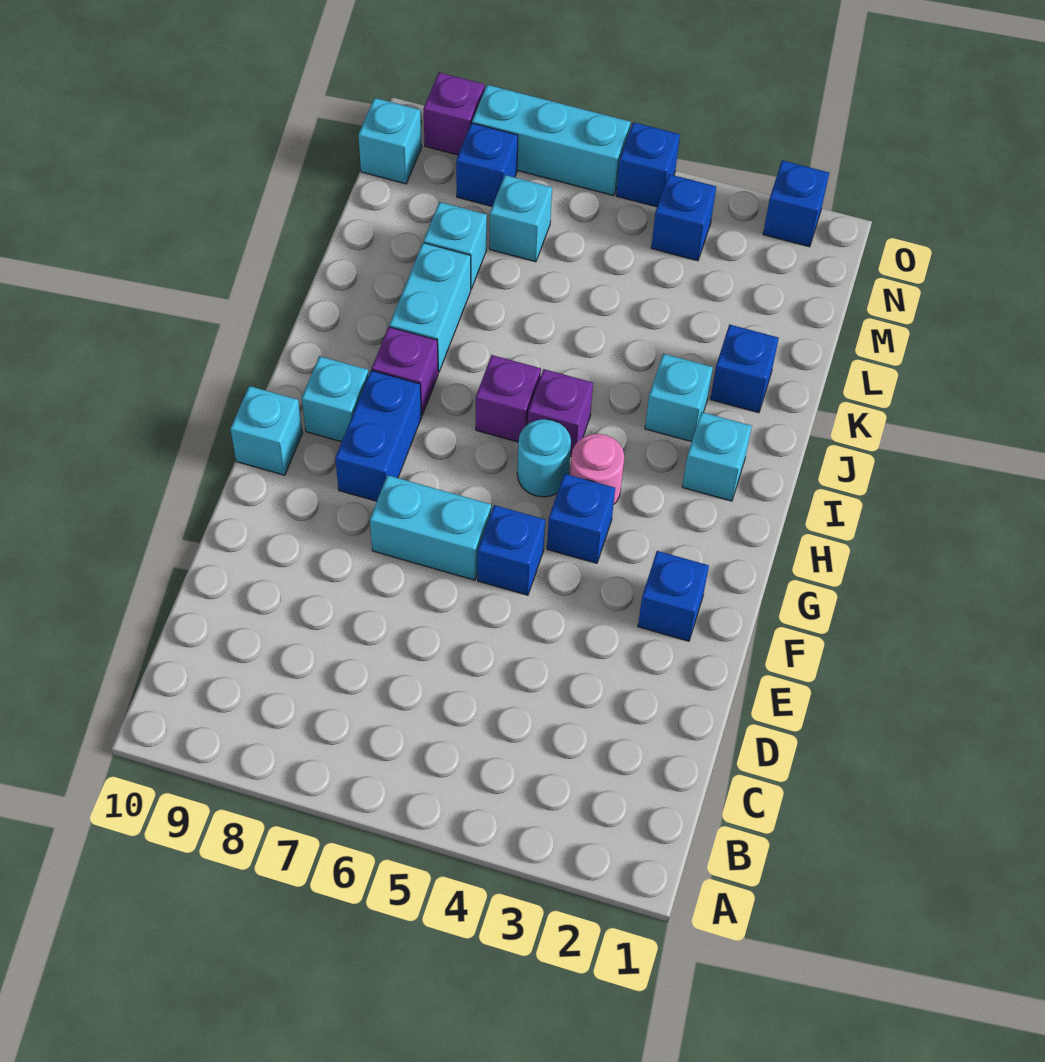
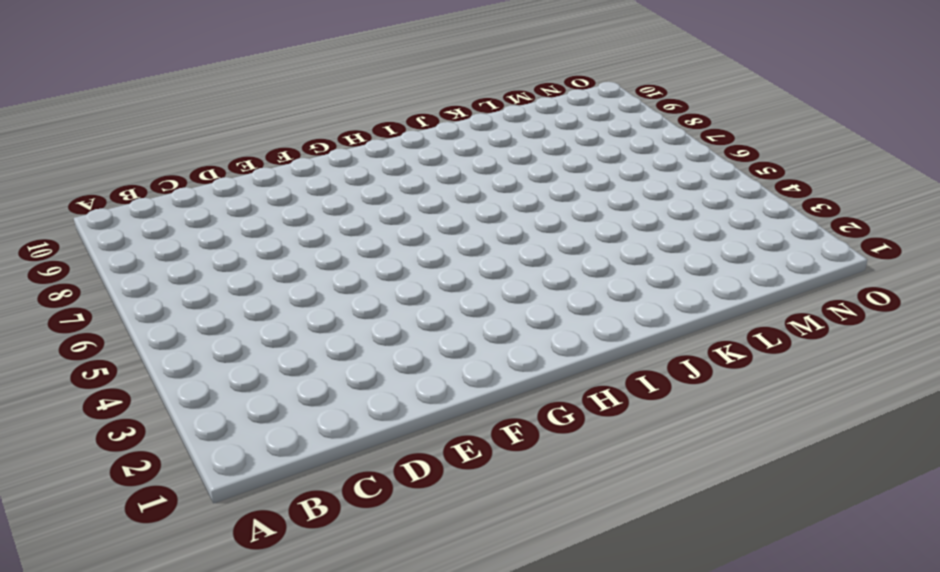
none -> blue 1x1 brick [638,551,709,641]
none -> blue 1x1 brick [478,505,545,595]
none -> cyan 1x2 brick [370,475,491,580]

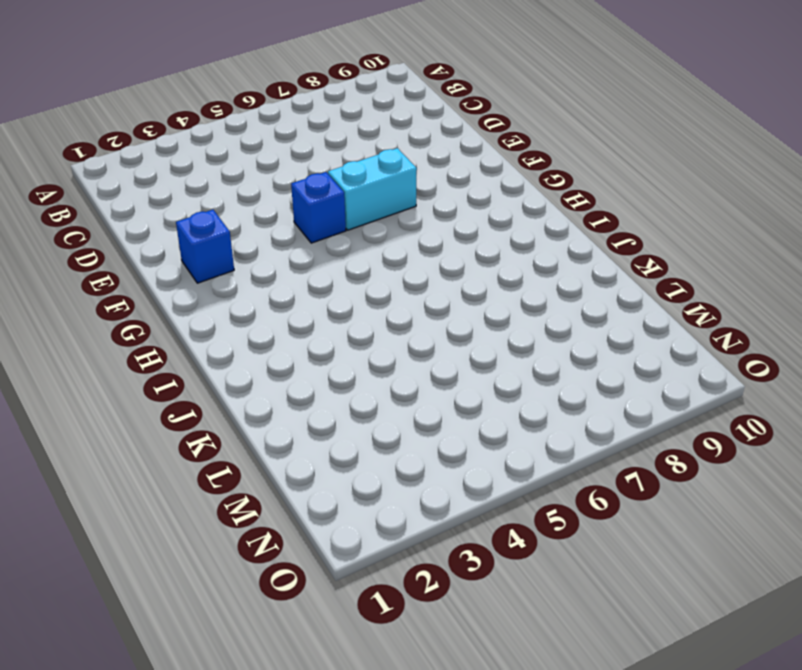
none -> blue 1x1 brick [547,474,615,563]
none -> blue 1x2 brick [335,370,422,501]
none -> cyan 1x1 brick [231,386,302,475]

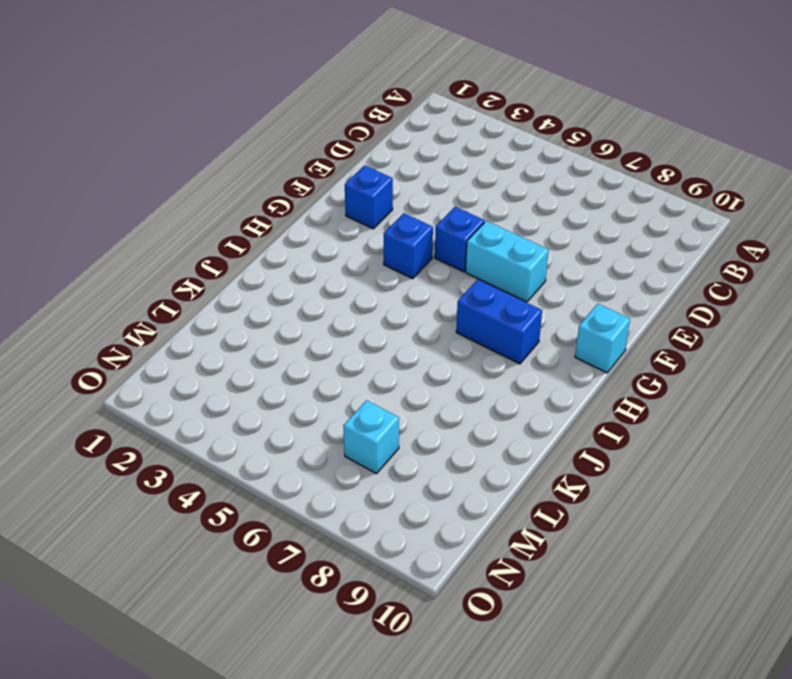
blue 1x2 brick [456,279,542,364] -> blue 1x2 brick turned to [335,370,422,501]
none -> pink 1x1 round brick [570,434,624,504]
none -> cyan 1x1 round brick [517,419,571,497]
none -> cyan 1x1 brick [302,356,369,442]

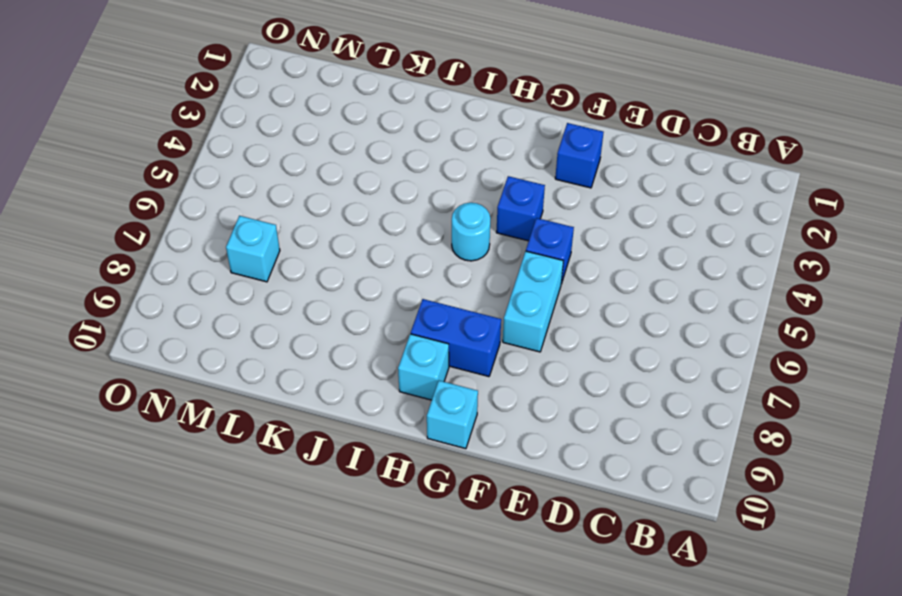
none -> pink 1x1 round brick [570,434,624,504]
none -> cyan 1x1 brick [682,412,752,501]
none -> purple 1x1 brick [528,369,593,457]

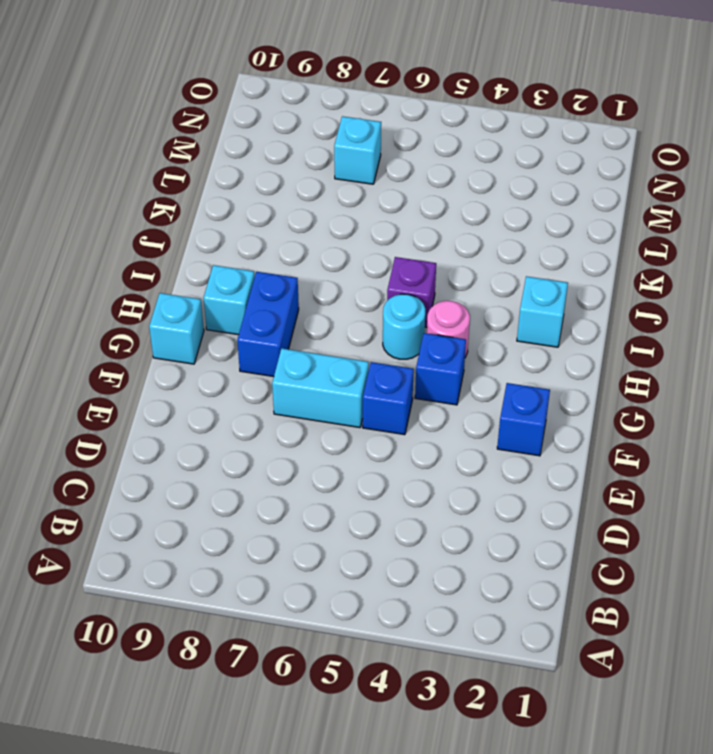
none -> purple 1x1 brick [476,355,541,442]
none -> purple 1x1 brick [372,327,438,415]
none -> cyan 1x1 brick [645,354,713,442]

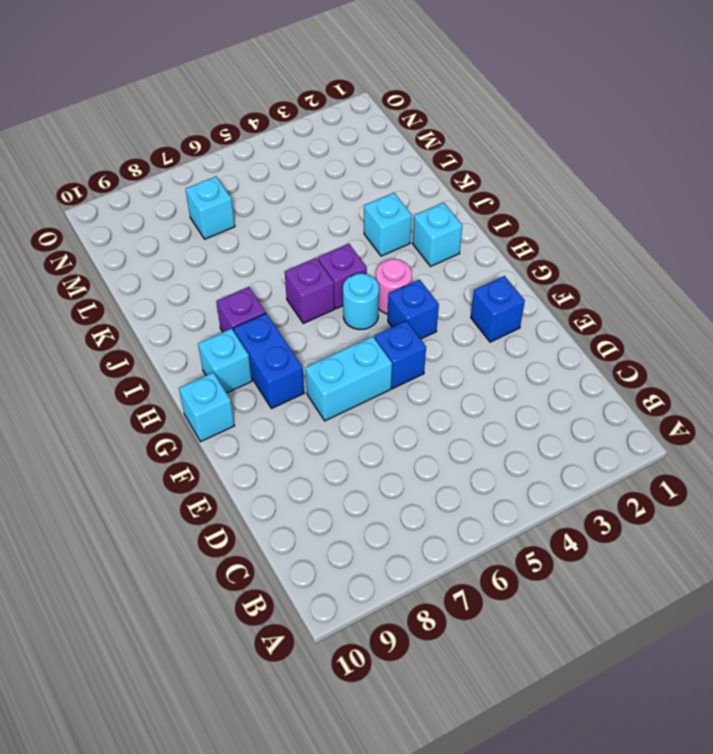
none -> cyan 1x2 brick [389,243,471,372]
none -> blue 1x1 brick [710,325,779,413]
none -> cyan 1x1 brick [424,202,487,289]

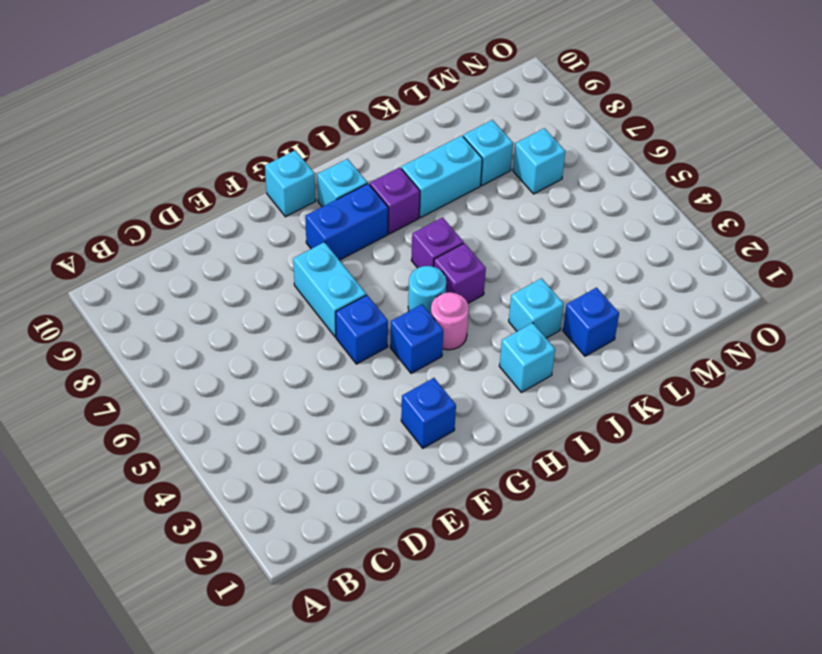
none -> blue 1x1 brick [651,174,716,261]
none -> blue 1x1 brick [456,123,518,206]
none -> cyan 1x1 brick [358,98,422,184]

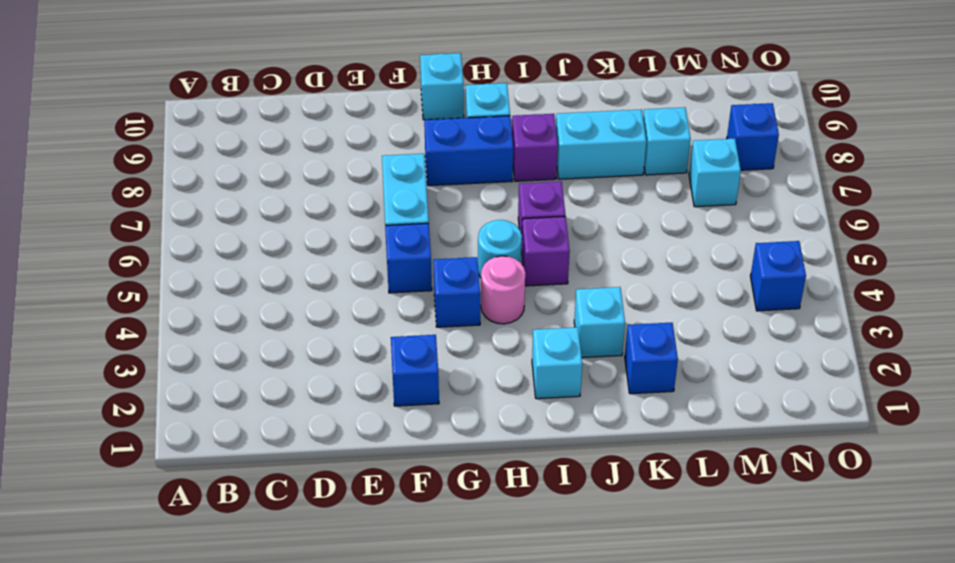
none -> cyan 1x1 brick [358,98,422,184]
none -> blue 1x1 brick [763,160,829,247]
none -> blue 1x1 brick [616,122,680,207]

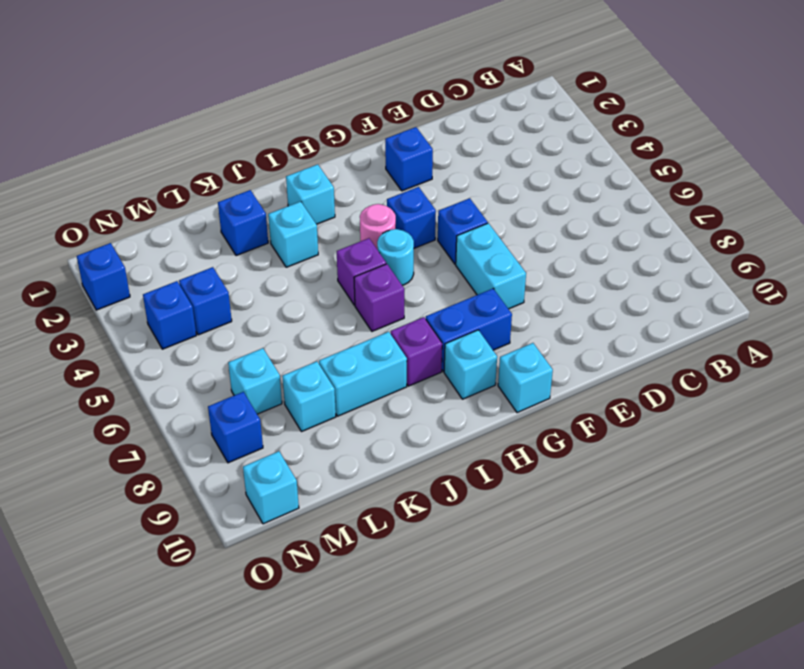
blue 1x1 brick [179,267,232,335] -> blue 1x1 brick moved to [616,122,680,207]
none -> cyan 1x3 brick [472,85,631,196]
none -> purple 1x1 brick [424,72,485,155]

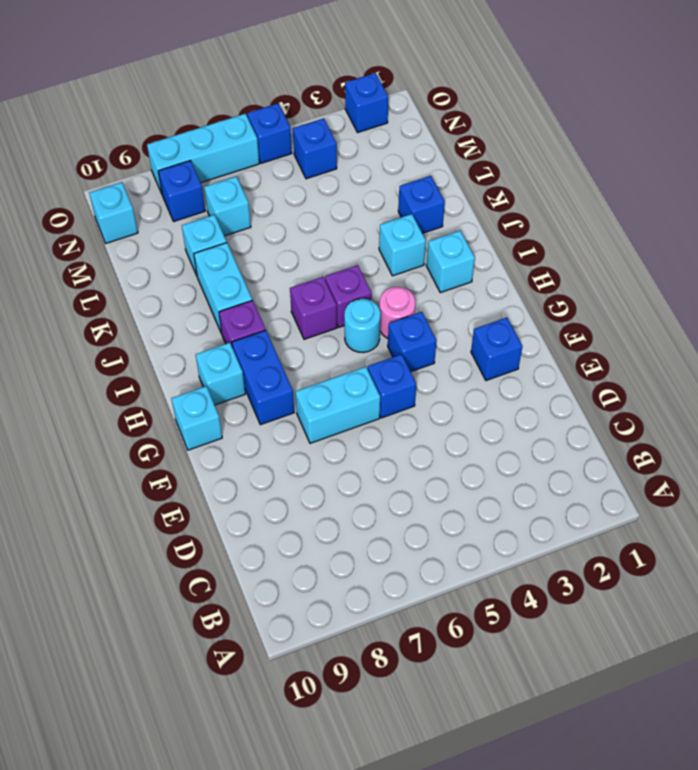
none -> purple 1x1 brick [424,72,485,155]

